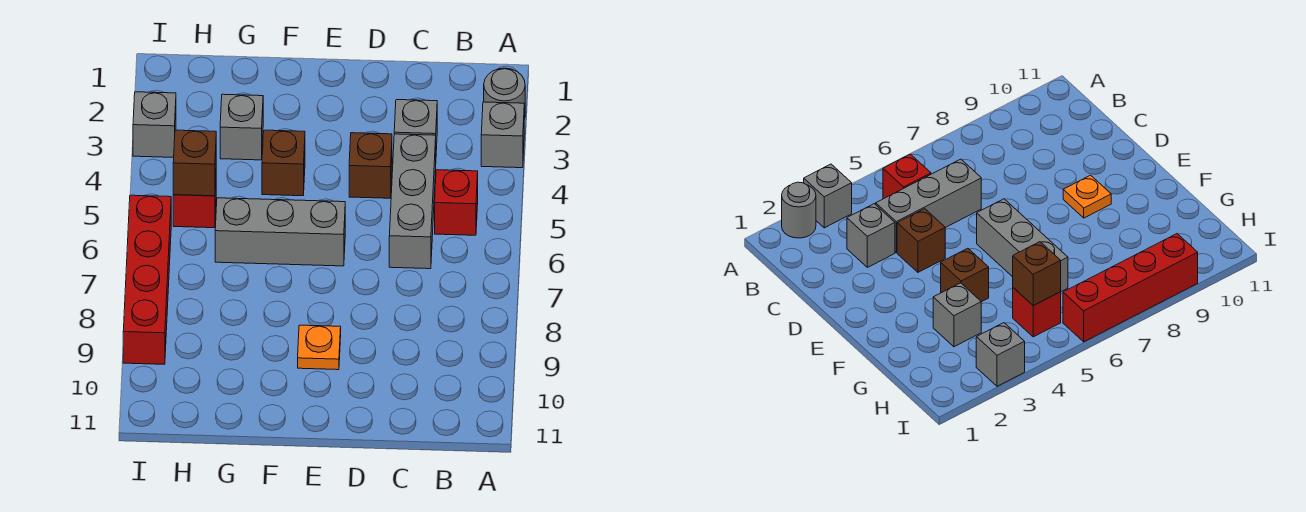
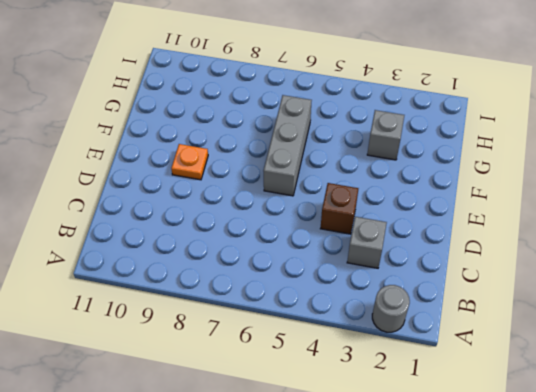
none -> grey 1x1 brick [481,102,524,168]
none -> red 1x1 brick [435,170,478,235]
none -> grey 1x3 brick [389,134,436,269]

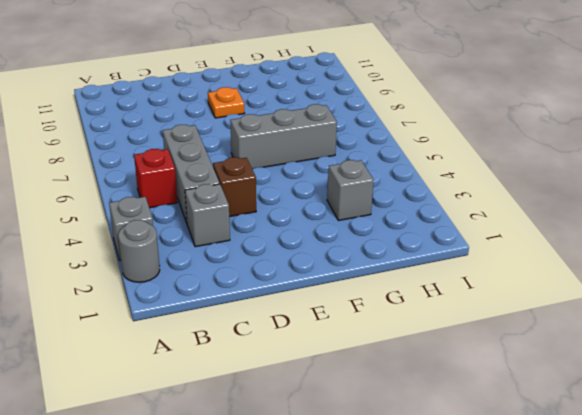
none -> brown 1x1 brick [262,130,305,196]
none -> red 1x1 brick [173,182,216,228]
none -> grey 1x1 brick [133,92,176,157]

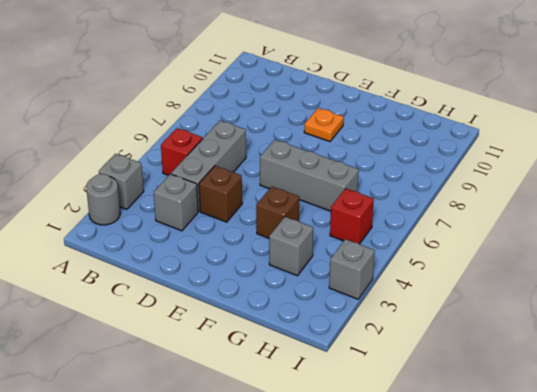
none -> red 1x4 brick [123,195,171,364]
none -> brown 1x1 brick [173,130,216,196]

